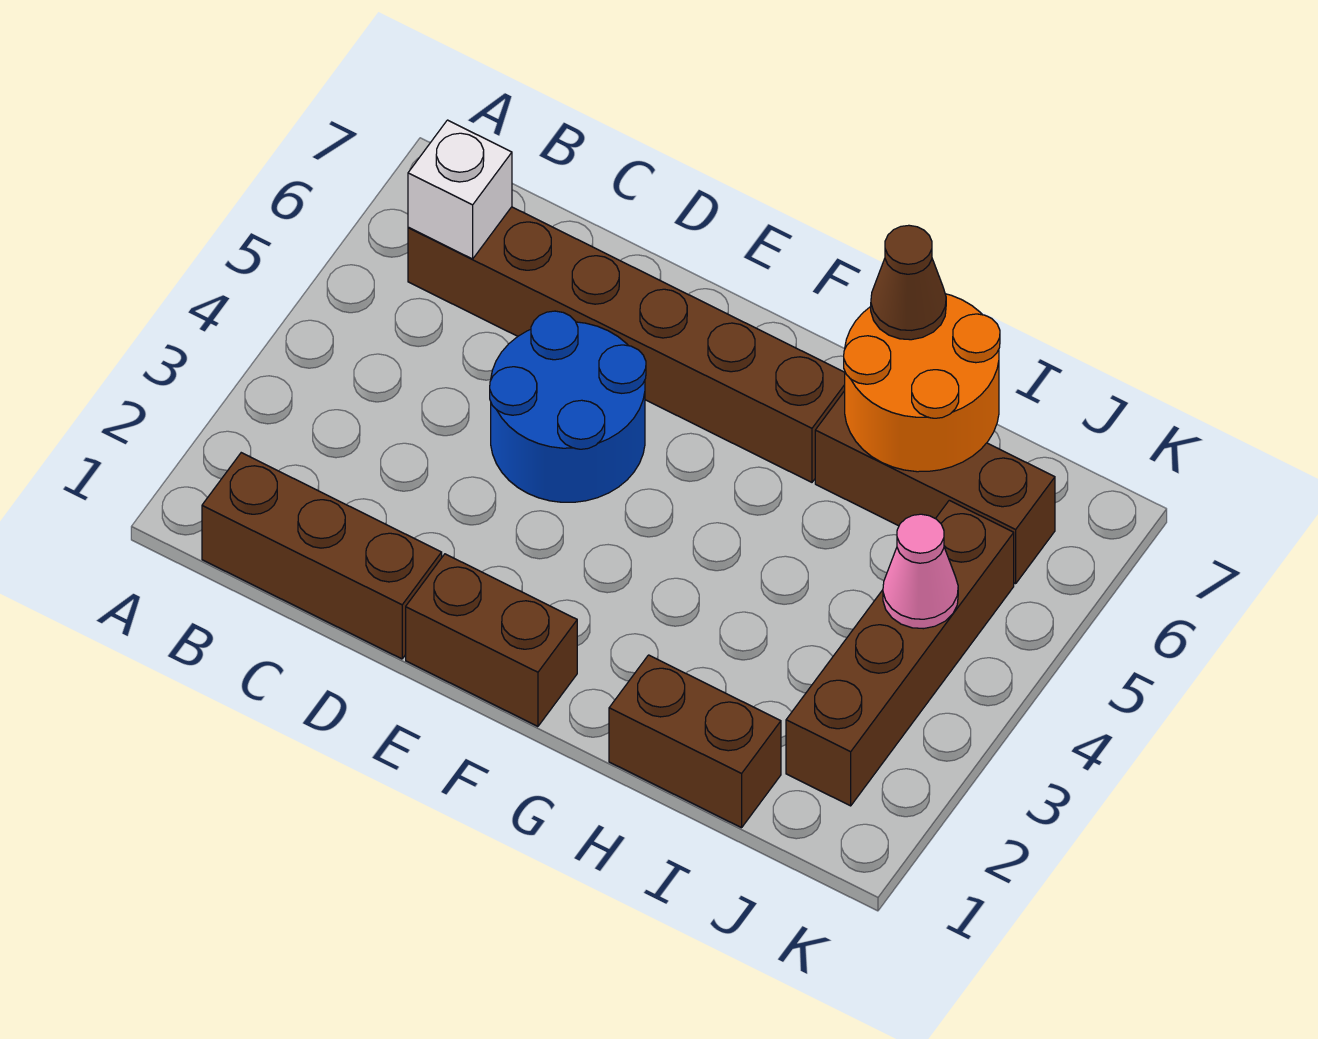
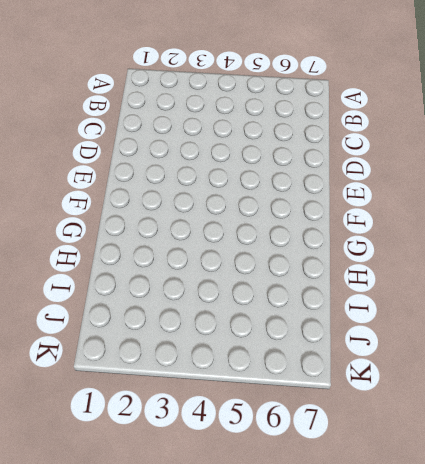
none -> brown 1x3 brick [202,453,442,659]
none -> brown 1x6 brick [408,207,845,482]

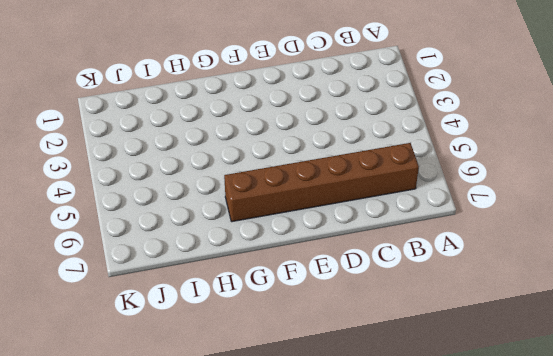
none -> brown 1x3 brick [202,453,442,659]
none -> blue 2x2 round brick [490,311,646,502]

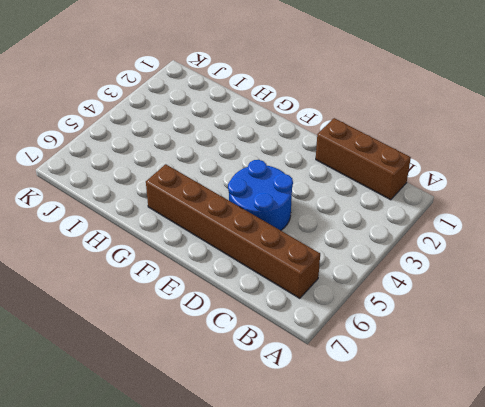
none -> brown 1x2 brick [406,554,577,726]
none -> brown 1x2 brick [609,655,781,828]

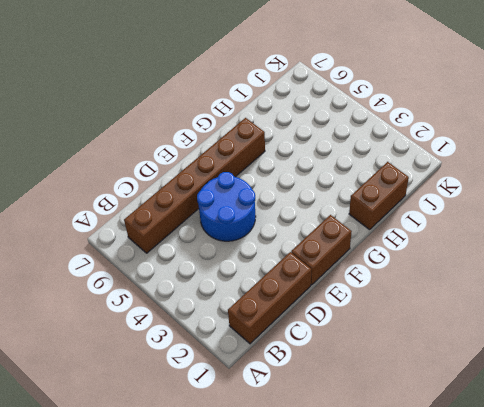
none -> brown 1x3 brick [815,391,1055,584]
none -> brown 1x4 brick [786,500,1014,806]

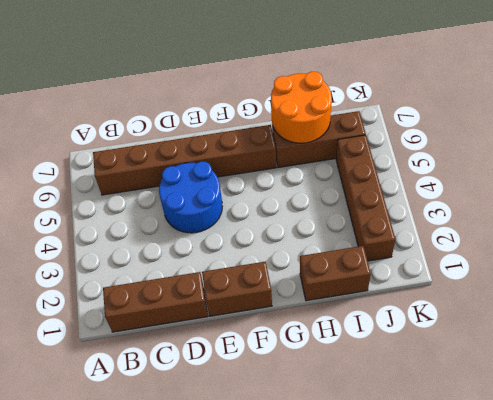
none -> white 1x1 brick [408,120,512,259]
none -> pink 1x1 cone [883,514,958,629]

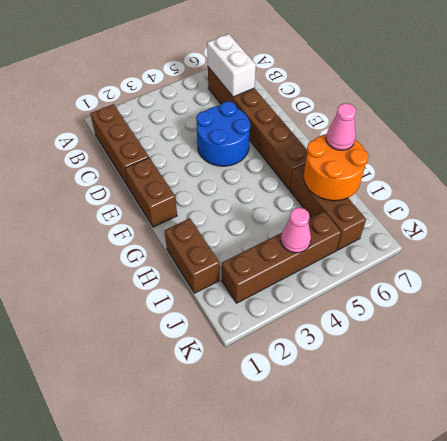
white 1x2 brick [207,34,256,97] -> white 1x1 brick [408,120,512,259]
pink 1x1 cone [326,103,356,150] -> brown 1x1 cone [871,225,946,340]

